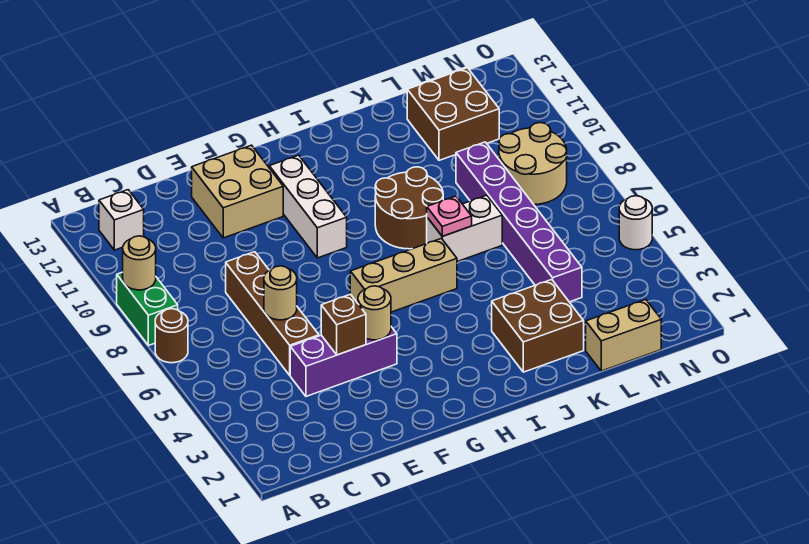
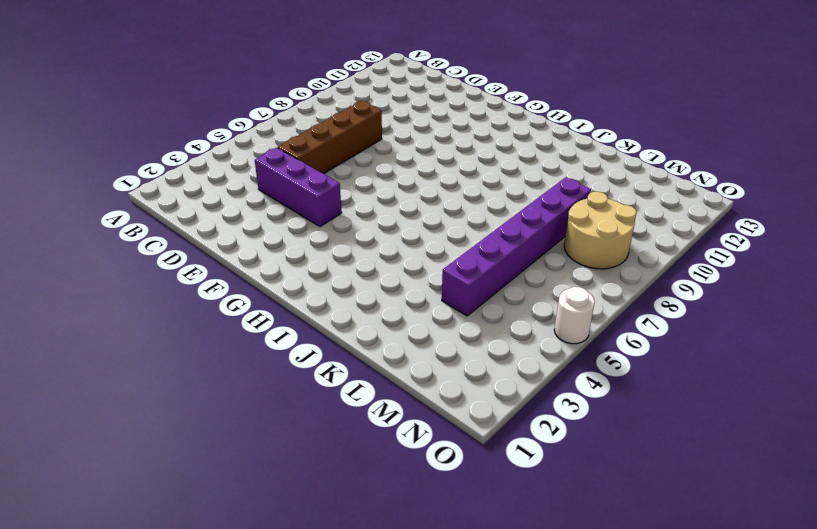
none -> brown 1x1 round brick [155,309,188,363]
none -> green 1x2 brick [117,272,178,346]
none -> white 1x1 brick [99,190,144,250]

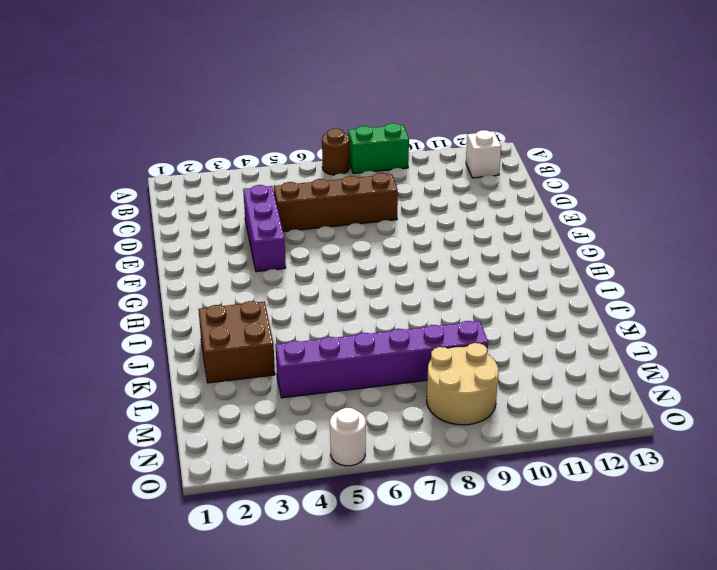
none -> tan 2x2 brick [192,145,283,238]
none -> tan 1x3 brick [350,238,457,312]
none -> white 1x3 brick [269,155,347,258]

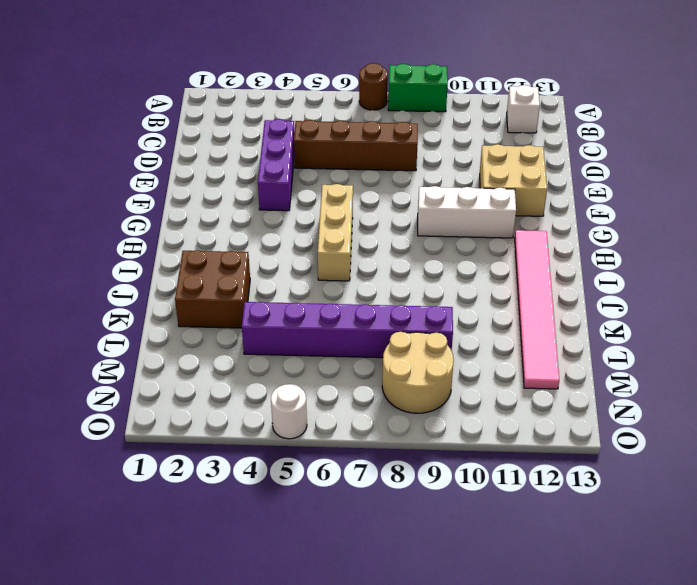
pink 1x6 tile [515,230,559,389] -> brown 2x2 brick [407,68,499,160]
none -> brown 2x2 round brick [375,167,443,249]
none -> white 1x2 brick [427,195,502,262]
none -> tan 1x2 brick [586,300,661,371]

